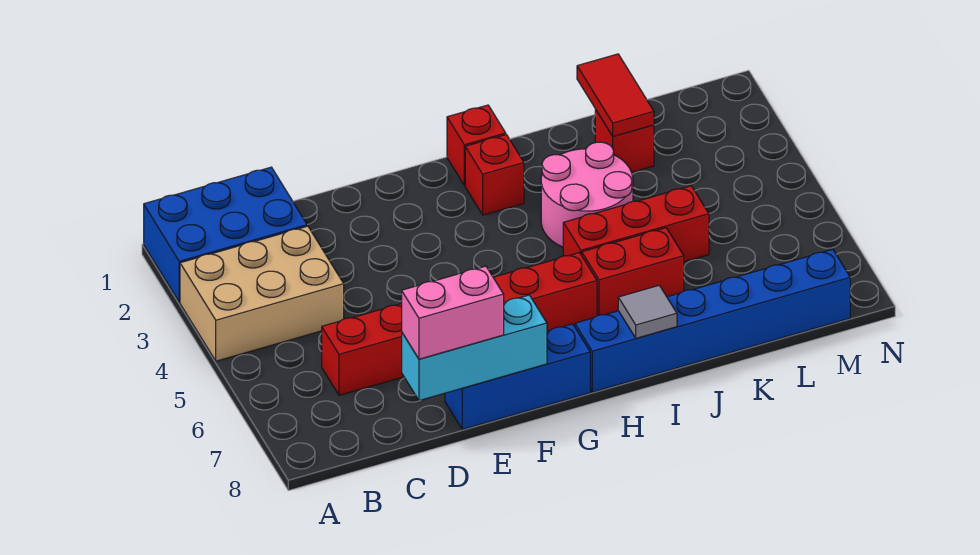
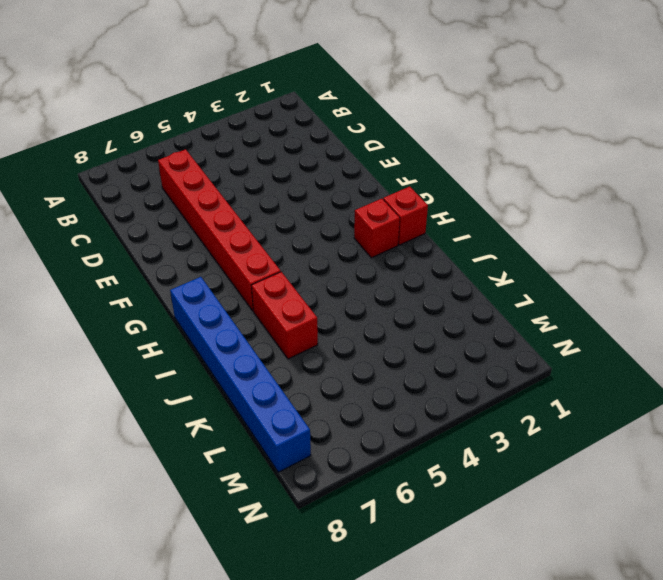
none -> blue 2x3 brick [144,167,307,302]
none -> tan 2x3 brick [180,226,344,361]
none -> blue 1x3 brick [445,324,590,429]

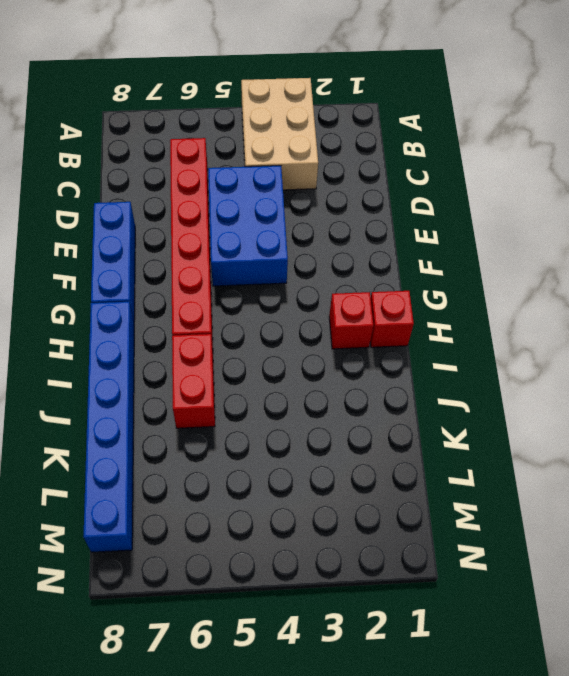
blue 2x3 brick [208,166,288,286] -> blue 2x3 brick moved to [144,167,307,302]
none -> pink 2x2 round brick [541,142,633,247]
none -> red 1x3 brick [563,186,709,262]
none -> red 1x1 brick [595,109,654,172]

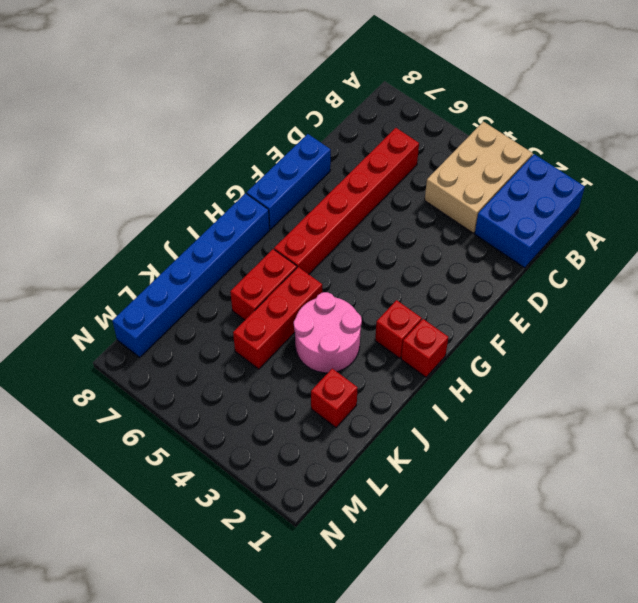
none -> cyan 1x3 brick [402,295,547,401]
none -> grey 1x1 tile [618,285,677,338]
none -> red 1x2 tile [577,54,654,137]

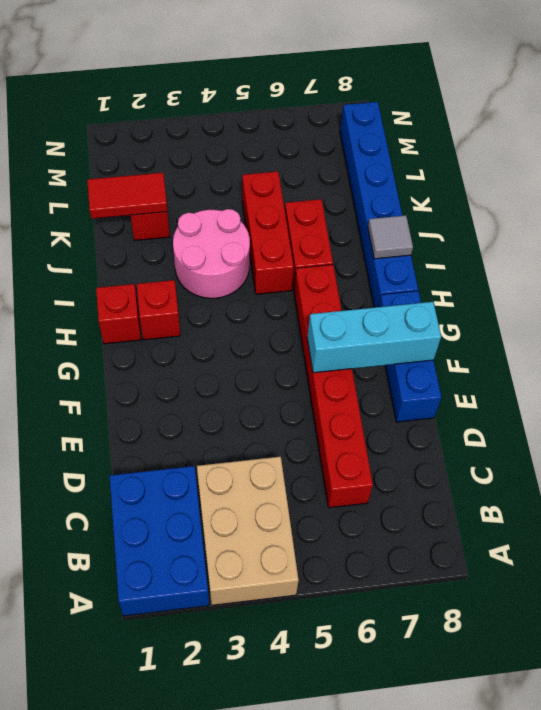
cyan 1x3 brick [307,302,441,373] -> cyan 1x3 brick turned to [402,295,547,401]
none -> pink 1x2 brick [402,266,504,359]

